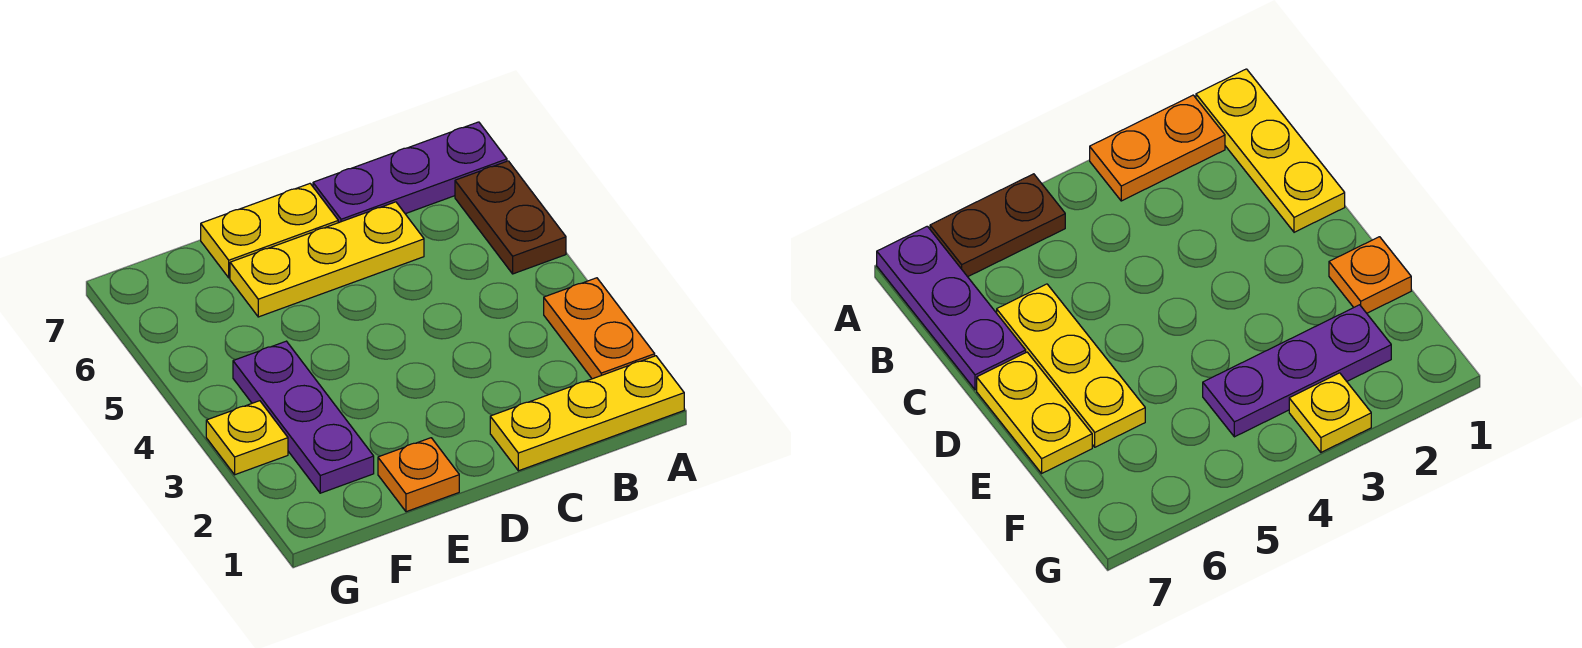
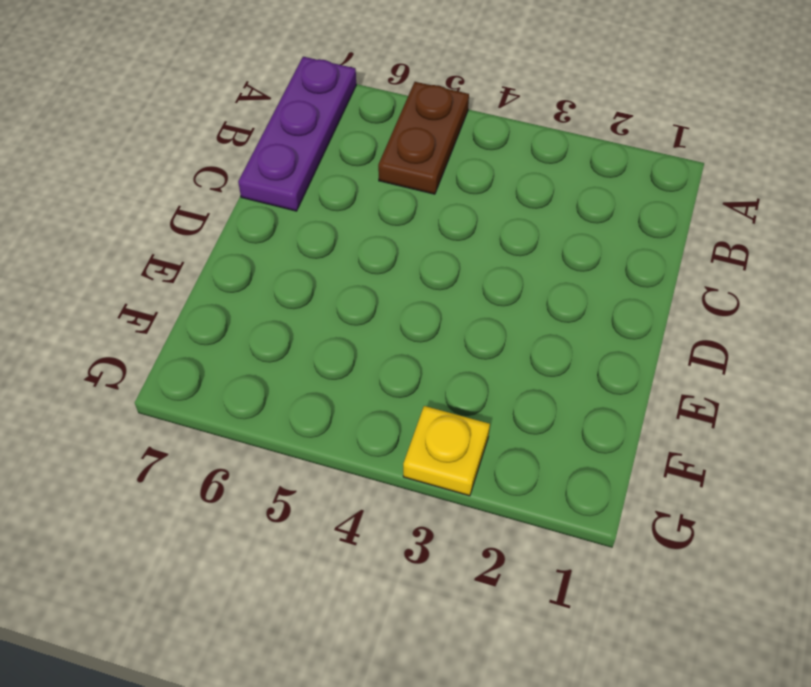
brown 1x2 plate [378,82,469,194] -> brown 1x2 plate turned to [455,161,566,274]
none -> yellow 1x3 plate [490,356,684,471]
none -> orange 1x2 plate [544,278,655,379]

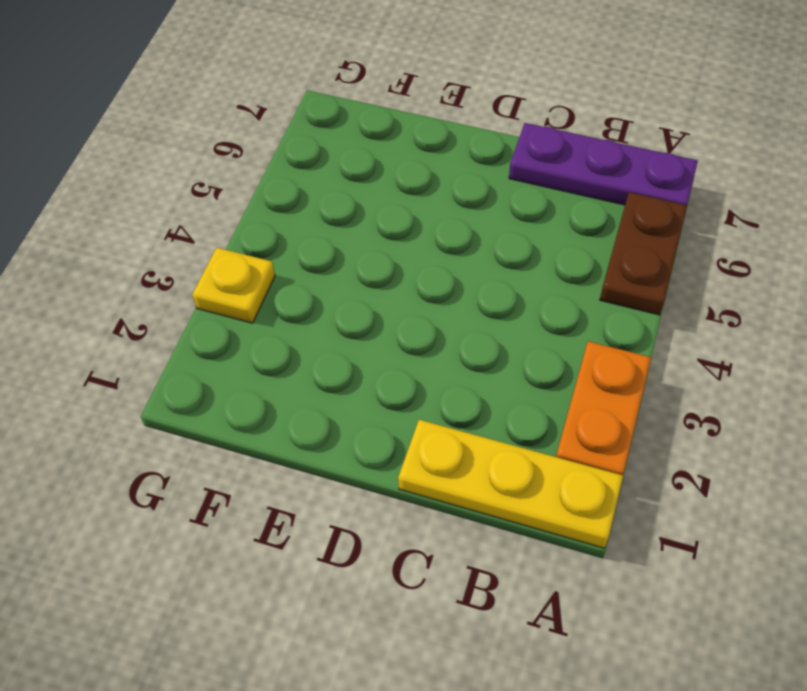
none -> yellow 1x3 plate [230,202,424,317]
none -> yellow 1x2 plate [201,184,338,278]

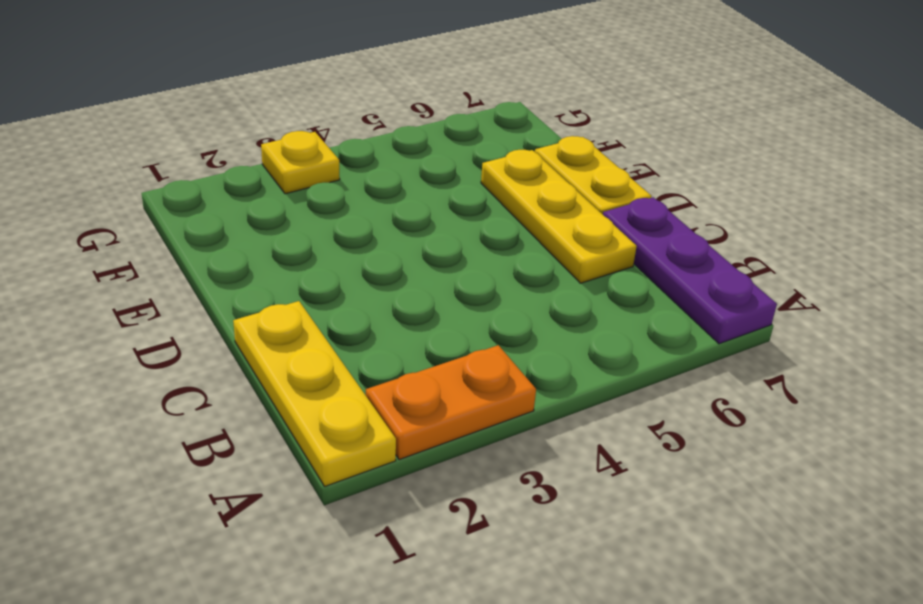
none -> brown 1x2 plate [455,161,566,274]
none -> orange 1x1 plate [378,438,459,512]

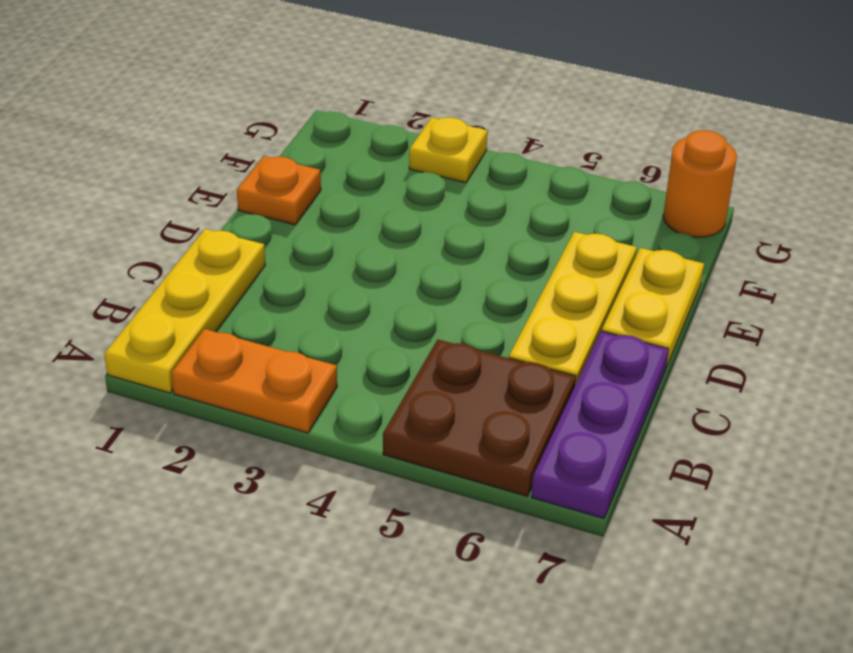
brown 2x2 plate [383,340,576,496] -> brown 1x2 plate [455,161,566,274]
orange 1x1 round brick [663,130,737,237] -> none
none -> purple 1x3 plate [233,341,374,493]

